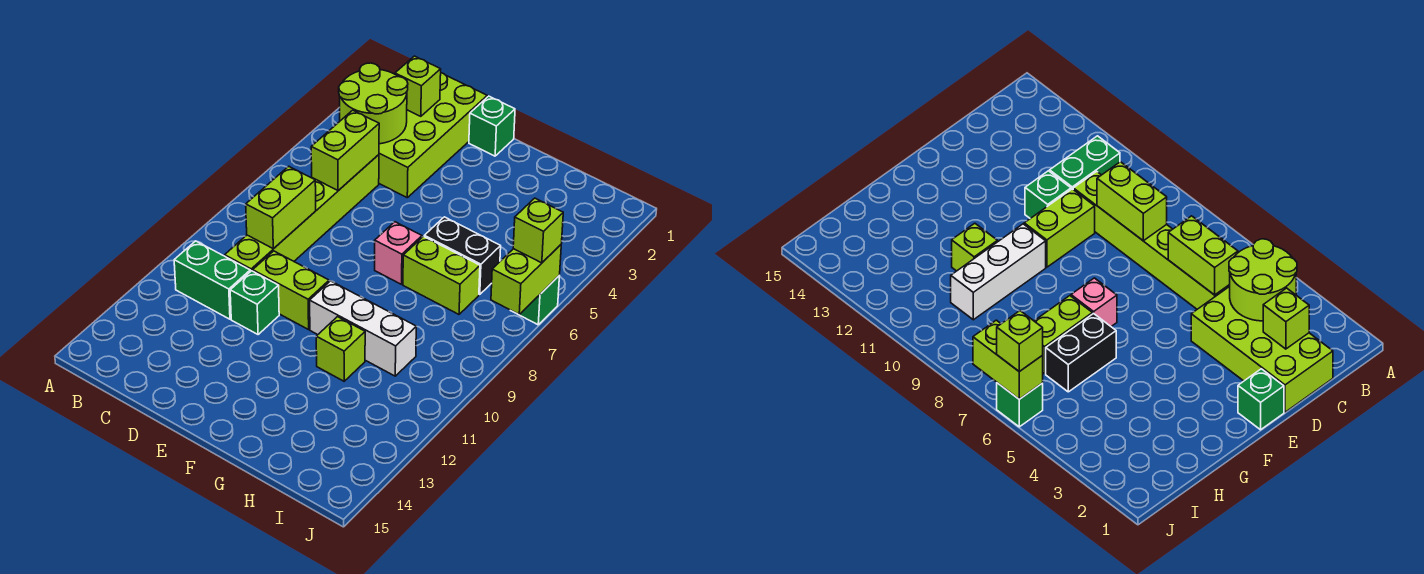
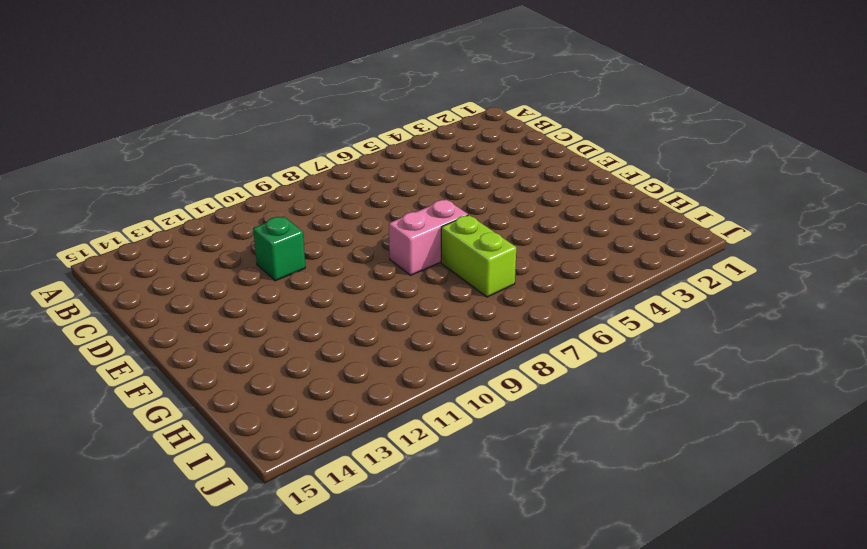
pink 1x2 brick [389,199,468,275] -> pink 1x1 brick [375,222,422,284]
none -> green 1x2 brick [174,241,250,319]
none -> lime 2x4 brick [379,73,487,198]
none -> lime 1x6 brick [225,155,379,272]

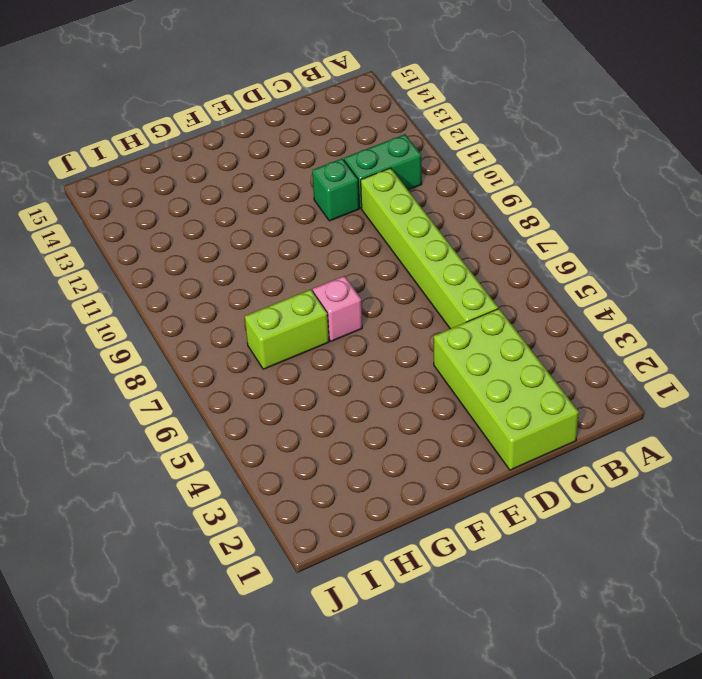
none -> lime 1x2 brick [253,251,329,330]
none -> green 1x1 brick [469,96,515,156]
none -> white 1x3 brick [310,281,416,376]

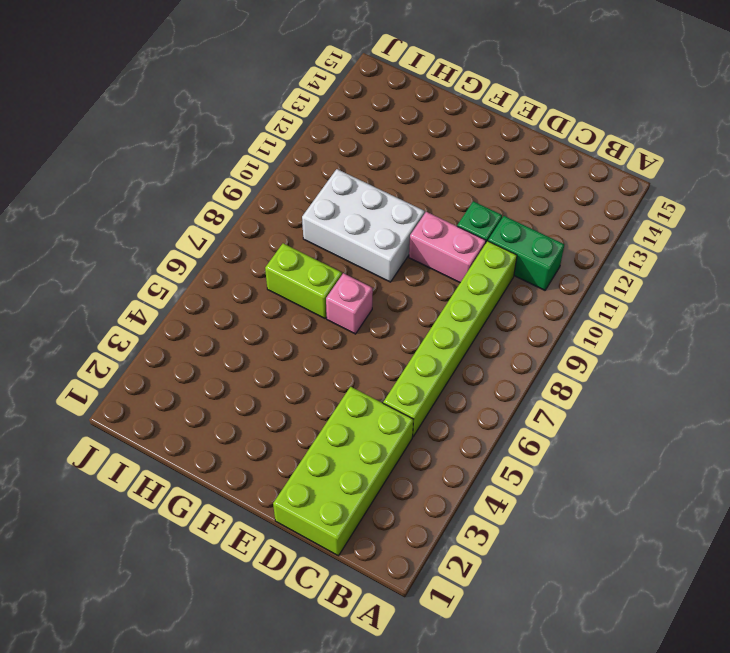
pink 1x2 brick [409,212,486,283] -> lime 1x2 brick [253,251,329,330]
white 2x3 brick [302,169,425,282] -> white 1x3 brick [310,281,416,376]
none -> green 1x1 brick [469,96,515,156]
none -> black 1x2 brick [424,217,501,295]
none -> lime 1x1 brick [316,317,365,381]

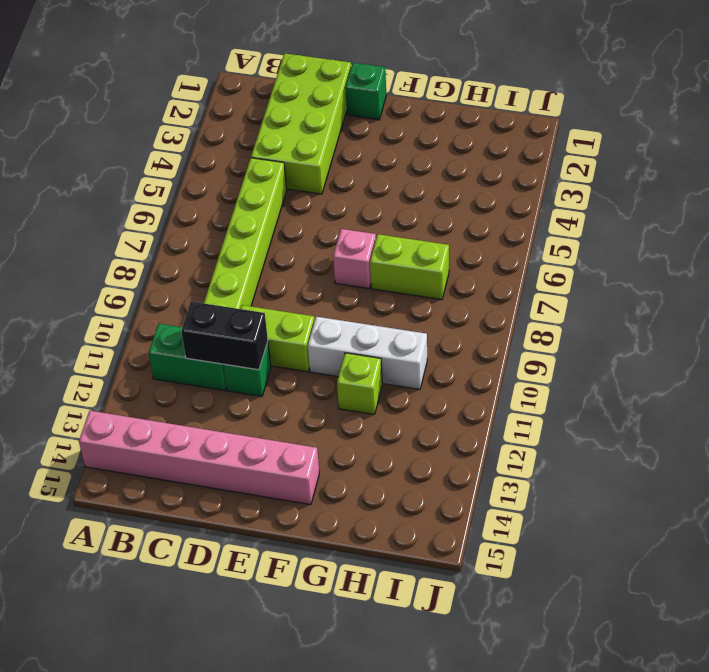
pink 1x6 brick [79,411,319,505] -> none
black 1x2 brick [181,302,268,370] -> black 1x2 brick moved to [424,217,501,295]
none -> green 1x1 brick [518,276,559,325]
none -> lime 2x2 round brick [339,63,408,144]
none -> lime 1x1 brick [395,56,441,116]

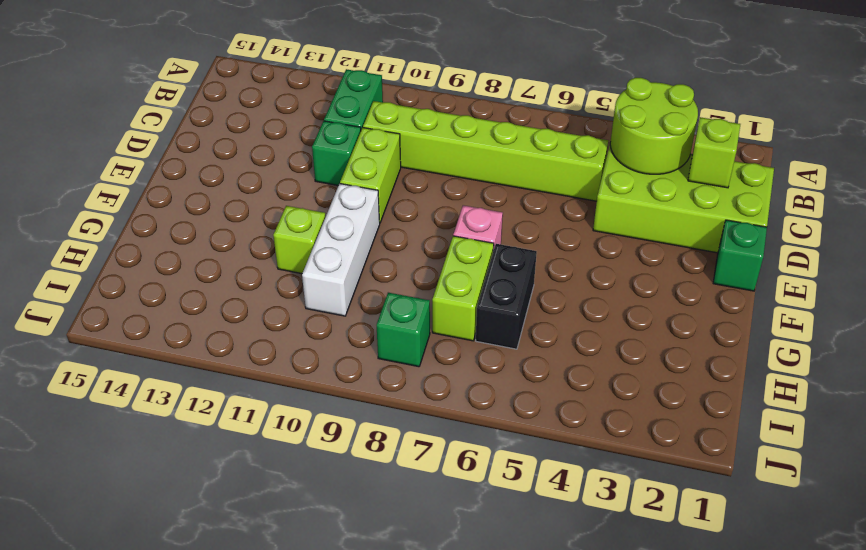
green 1x1 brick [377,293,430,367] -> green 1x1 brick moved to [518,276,559,325]
none -> lime 1x2 brick [311,110,379,191]
none -> lime 1x2 brick [246,166,316,249]
none -> lime 1x2 brick [491,245,561,314]

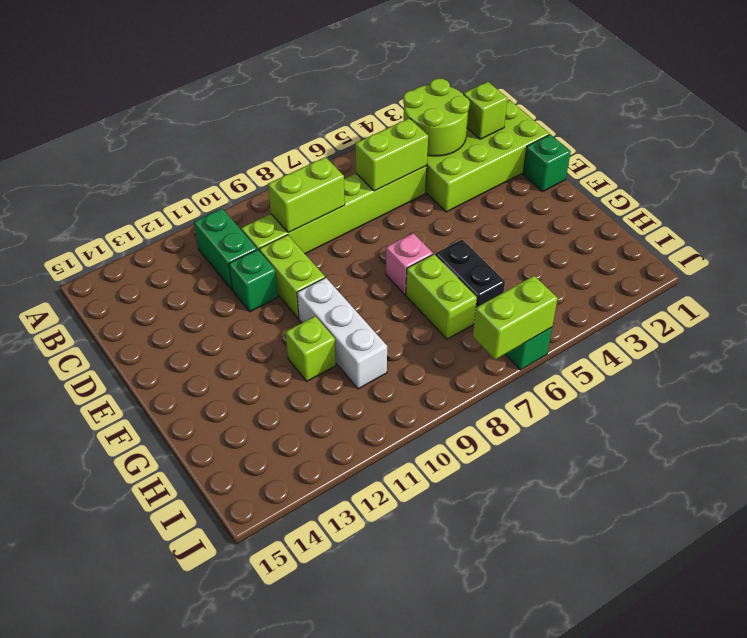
none -> lime 1x1 brick [513,198,563,263]

